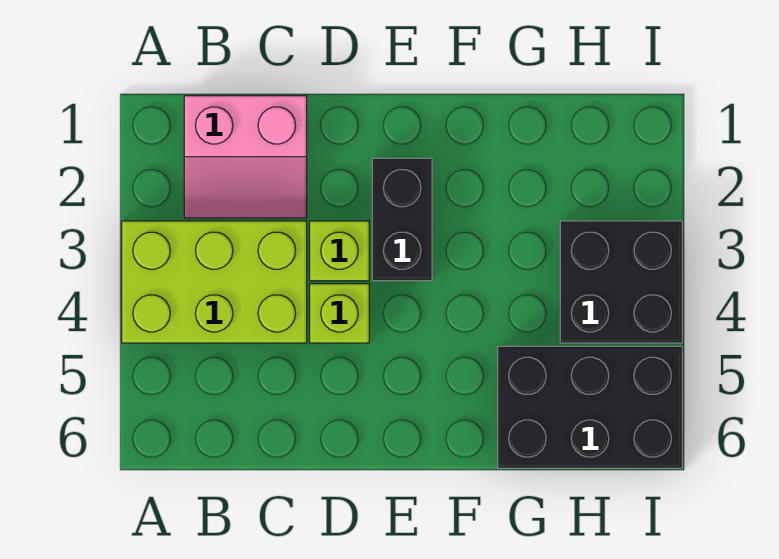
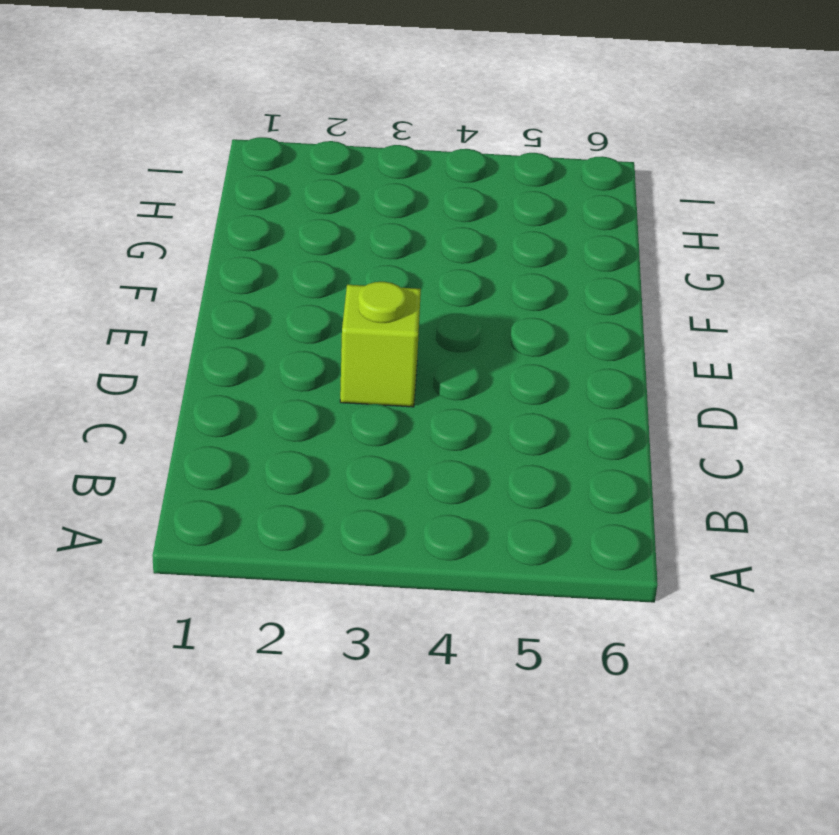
none -> lime 2x3 brick [122,221,307,343]
none -> pink 2x2 slope [184,96,307,218]

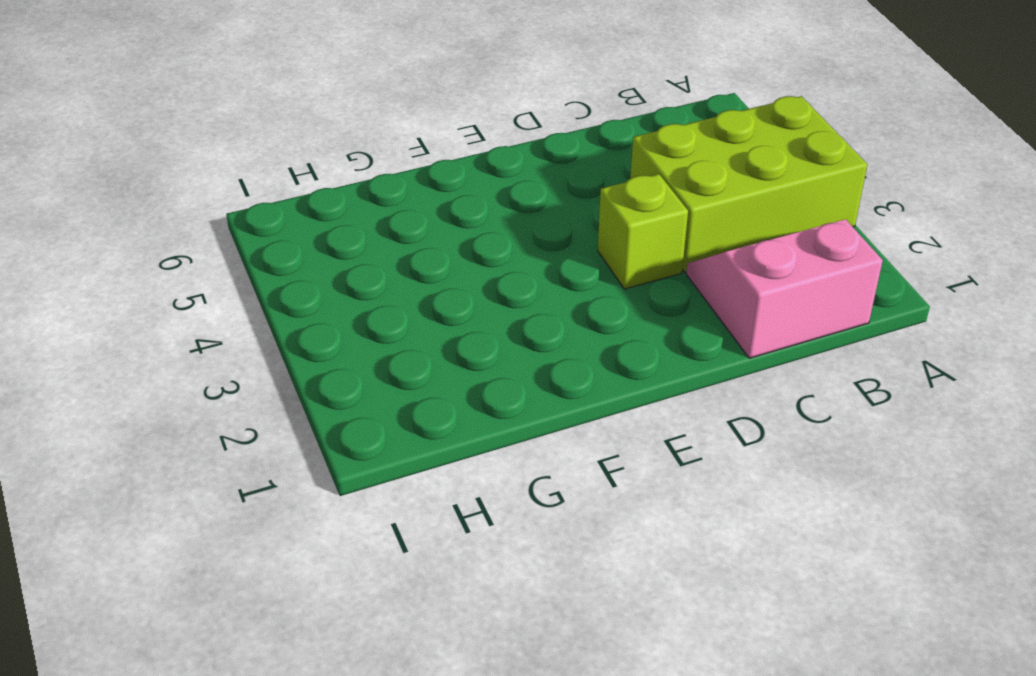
none -> lime 1x1 brick [310,284,369,343]
none -> black 1x2 brick [372,158,432,281]

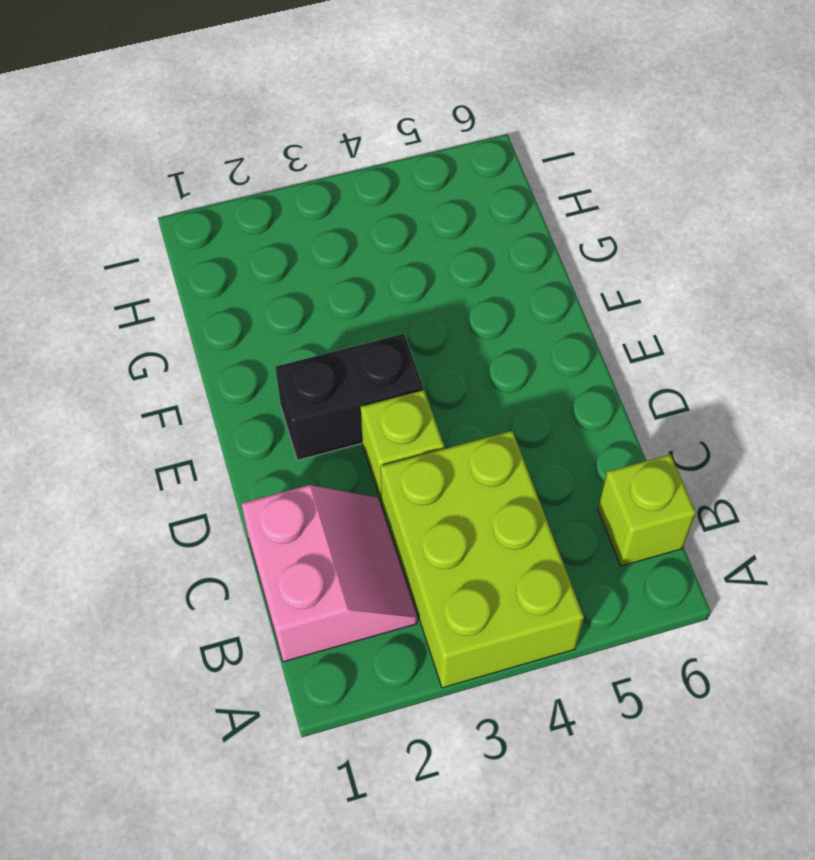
lime 1x1 brick [598,455,696,566] -> lime 1x1 brick moved to [310,284,369,343]
none -> black 2x3 brick [498,346,682,468]
none -> black 2x2 brick [560,221,682,343]

